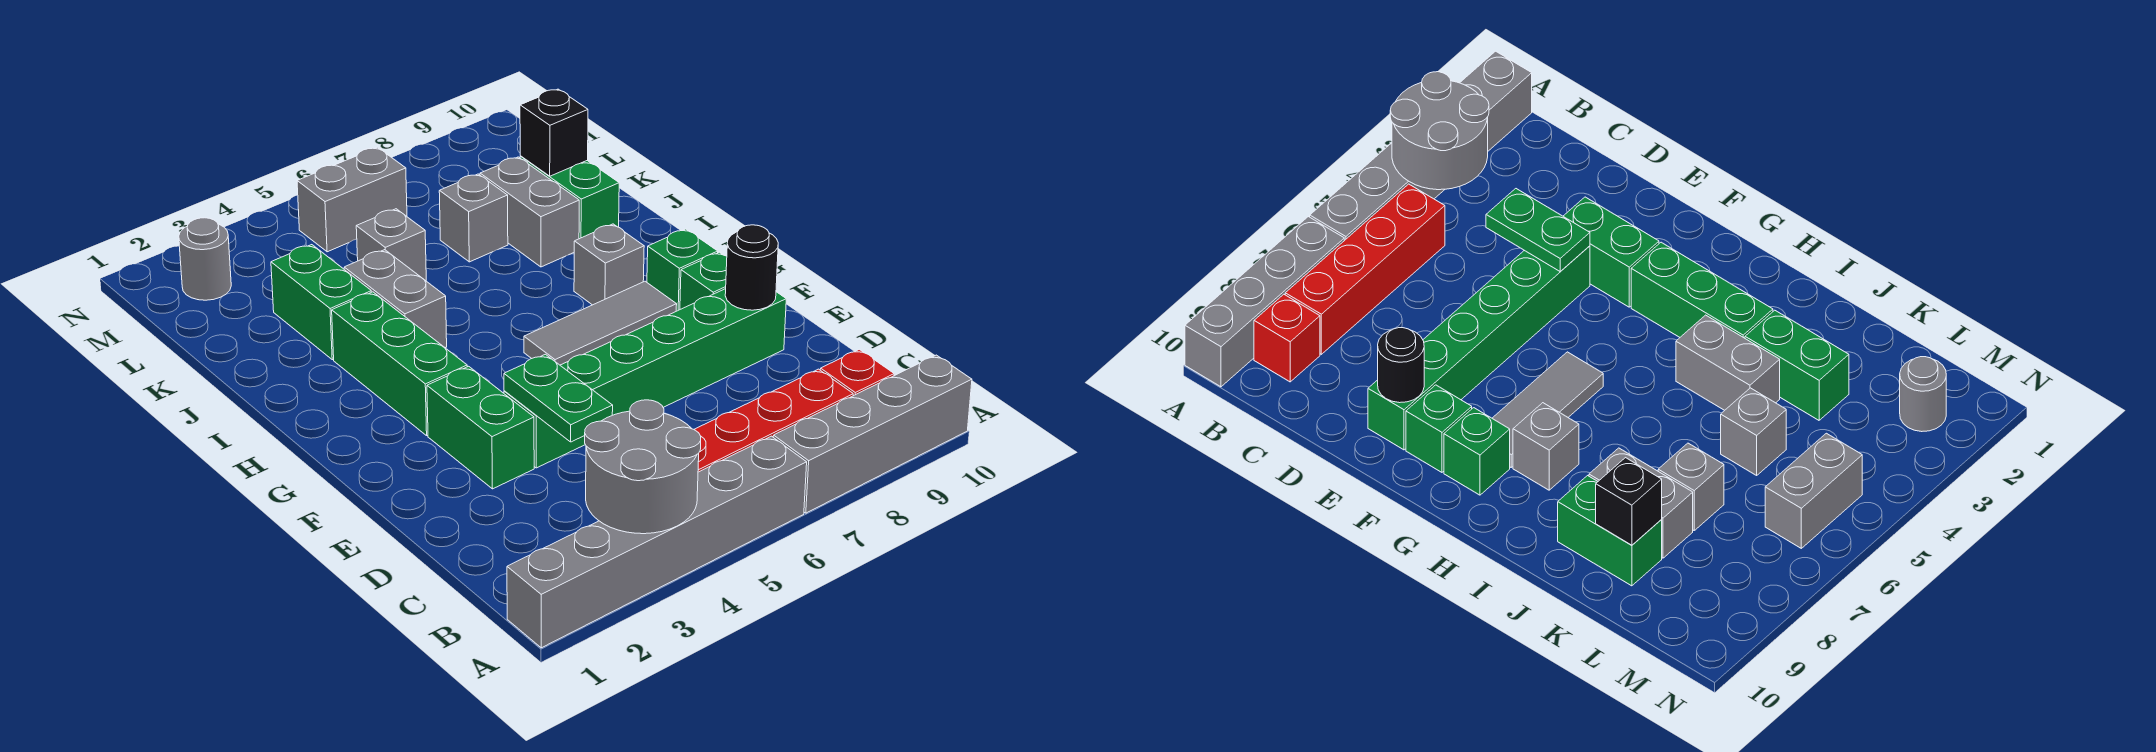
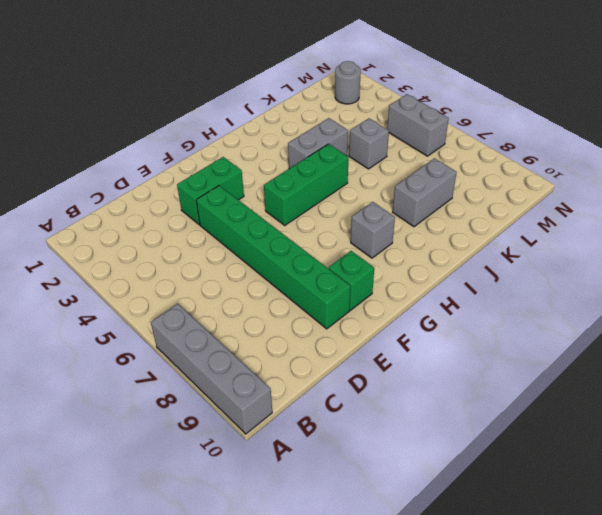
green 1x3 brick [264,144,348,225] -> green 1x3 brick moved to [332,292,467,436]
none -> grey 1x6 brick [507,436,807,648]
none -> red 1x4 brick [694,369,853,472]
none -> red 1x1 brick [820,349,894,396]

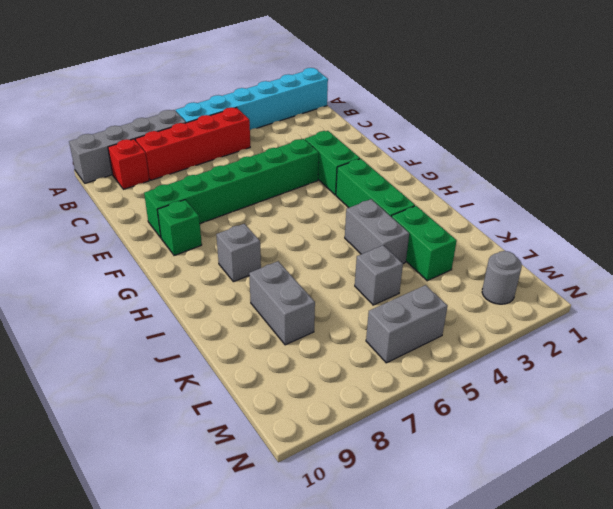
cyan 1x6 brick [176,68,328,130] -> grey 1x6 brick [507,436,807,648]
none -> grey 1x3 tile [524,281,677,365]
none -> green 1x1 brick [647,229,718,311]
none -> green 1x2 brick [520,156,619,239]

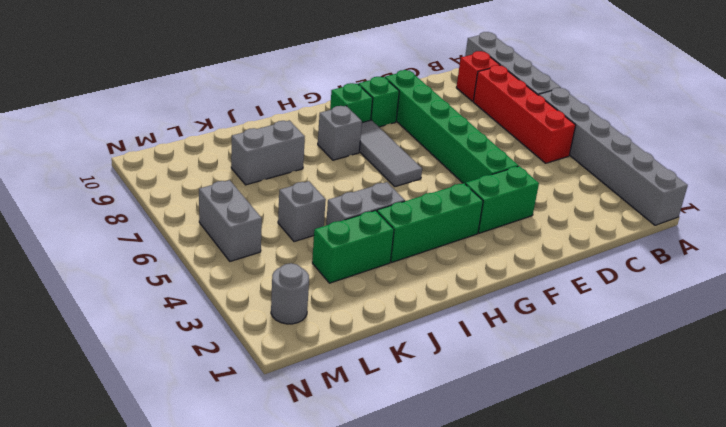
none -> green 1x2 brick [520,156,619,239]
none -> grey 1x1 brick [439,174,508,262]
none -> grey 2x2 round brick [585,400,701,534]

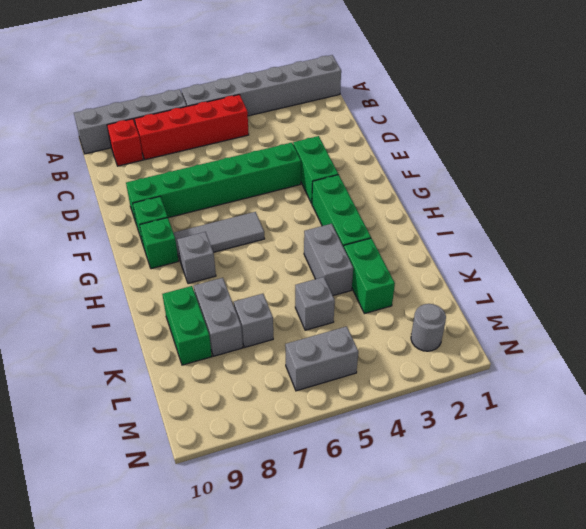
none -> grey 2x2 round brick [585,400,701,534]
none -> green 1x2 plate [504,354,613,442]
none -> black 1x1 round brick [725,225,778,310]

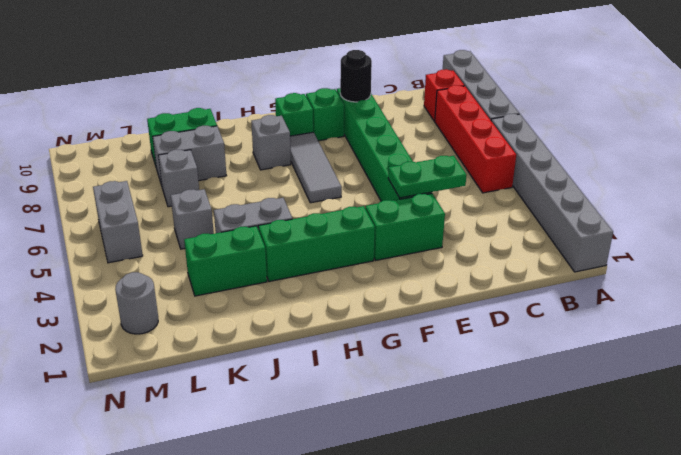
none -> grey 2x2 round brick [585,400,701,534]
none -> black 1x1 brick [520,89,588,176]

